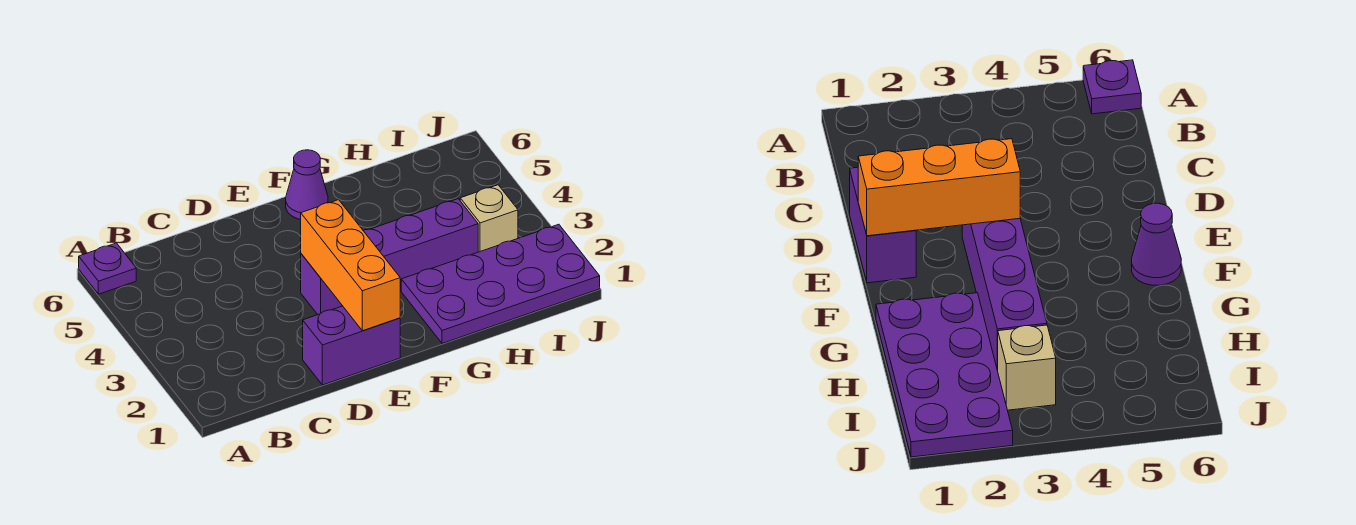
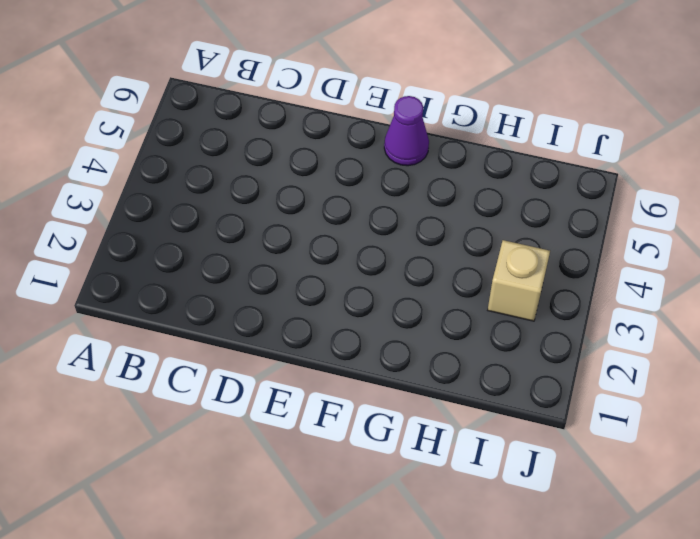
none -> purple 1x1 plate [79,243,136,294]
none -> purple 1x2 brick [303,306,400,385]

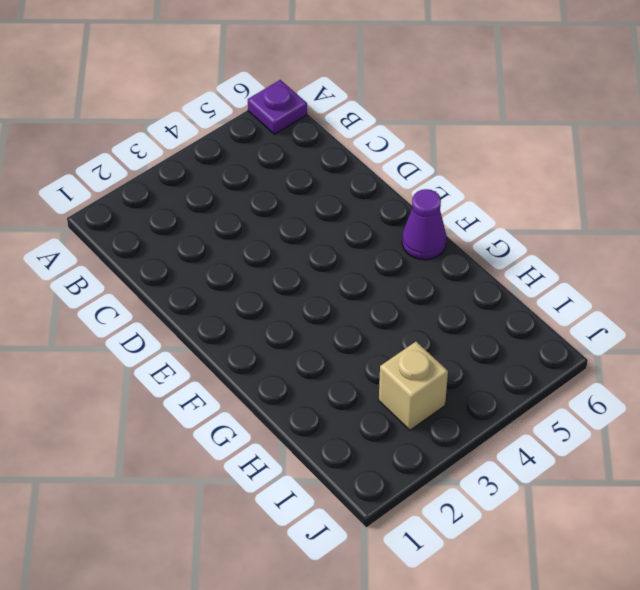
none -> purple 1x2 brick [303,306,400,385]
none -> purple 1x4 brick [301,199,478,314]

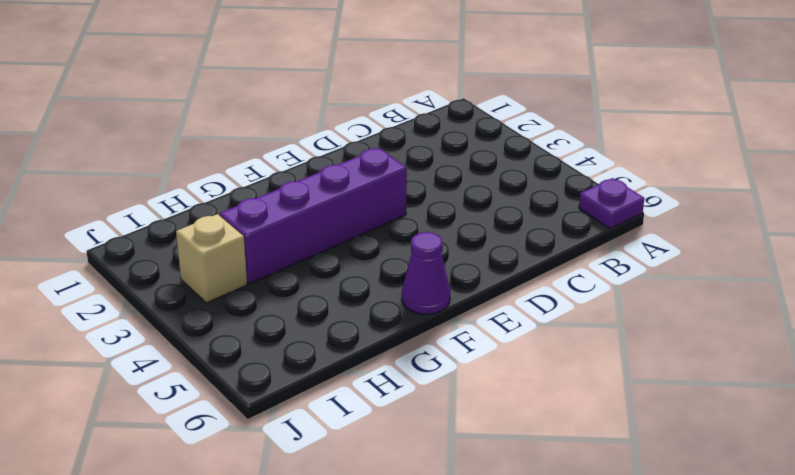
none -> purple 1x2 brick [303,306,400,385]
none -> purple 2x4 plate [401,224,600,344]

